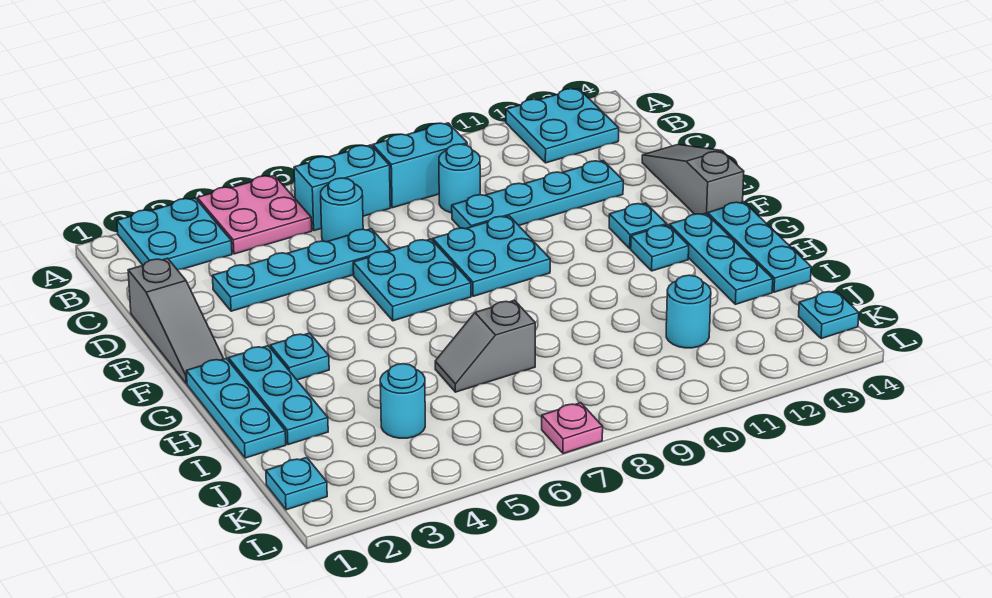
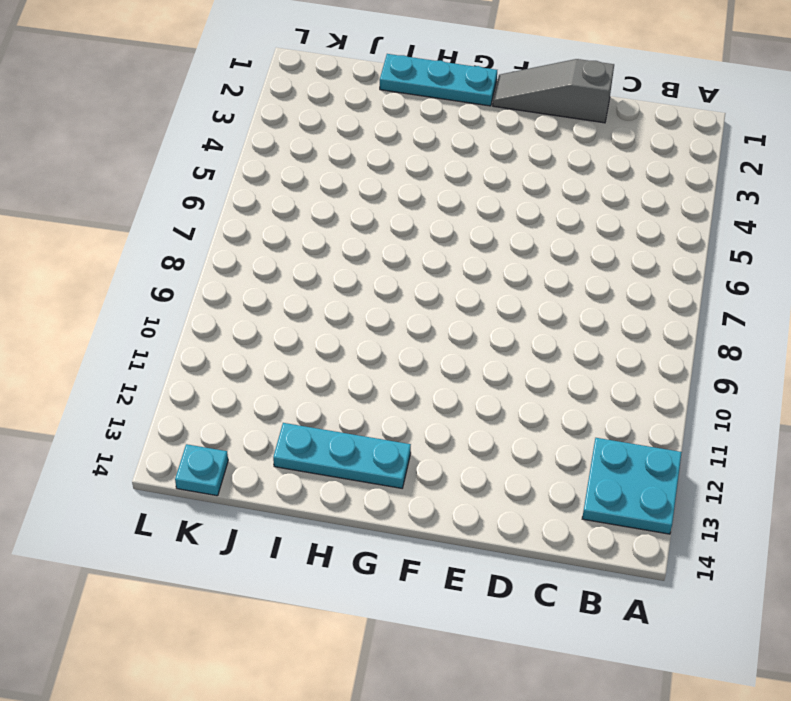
none -> cyan 2x2 plate [117,198,232,270]
none -> pink 2x2 plate [197,175,312,254]
none -> cyan 1x2 brick [294,145,390,231]

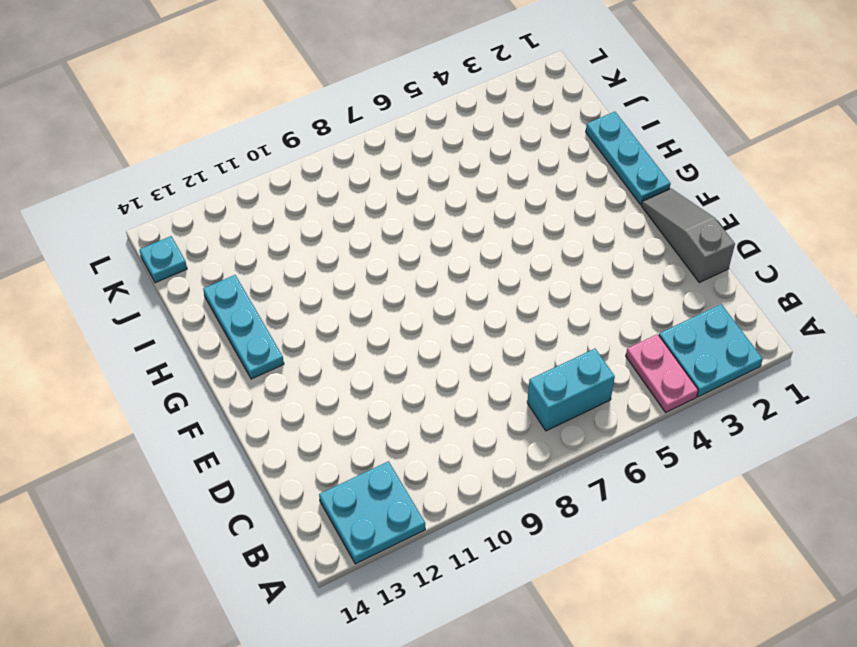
pink 1x2 plate [626,334,698,412] -> pink 2x2 plate [197,175,312,254]
none -> cyan 1x2 brick [373,123,467,208]
none -> cyan 1x1 round brick [321,178,363,242]
none -> cyan 1x1 round brick [439,144,480,213]

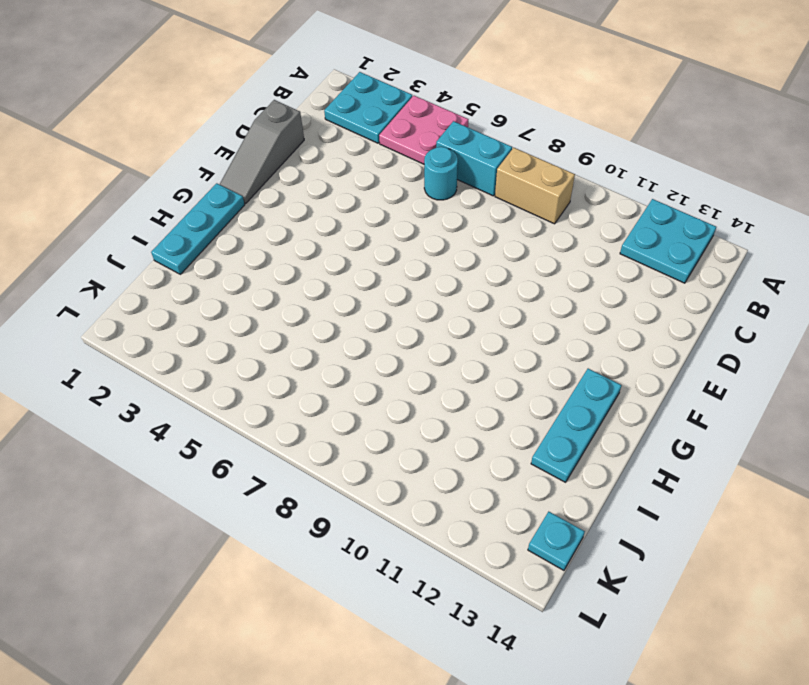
tan 1x2 brick [495,148,575,224] -> cyan 1x2 brick [373,123,467,208]
none -> cyan 1x1 round brick [439,144,480,213]
none -> cyan 1x4 plate [212,229,390,311]
none -> cyan 1x4 plate [452,161,623,229]

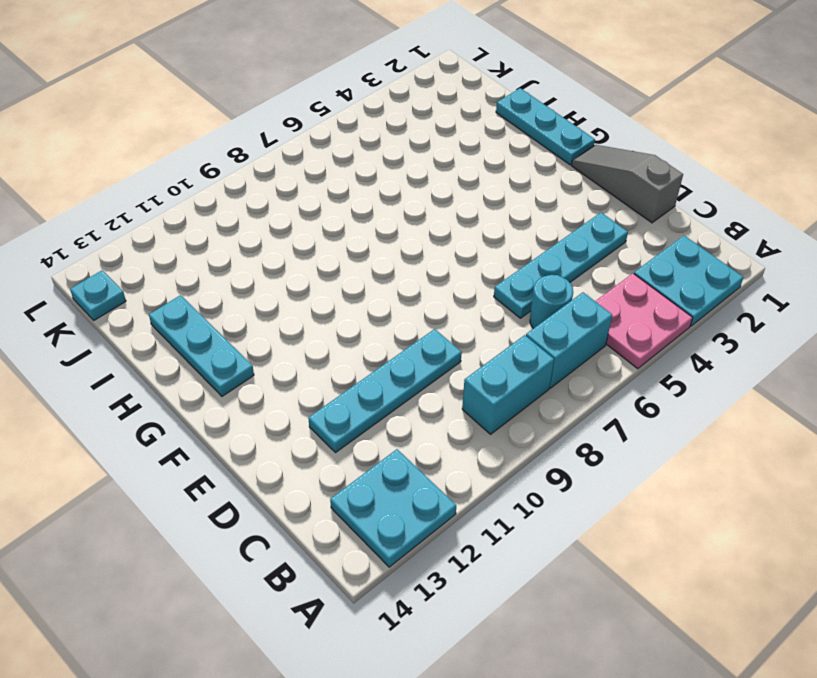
none -> cyan 1x1 round brick [439,144,480,213]
none -> grey 1x3 slope [642,145,744,215]
none -> cyan 2x2 plate [353,239,471,321]

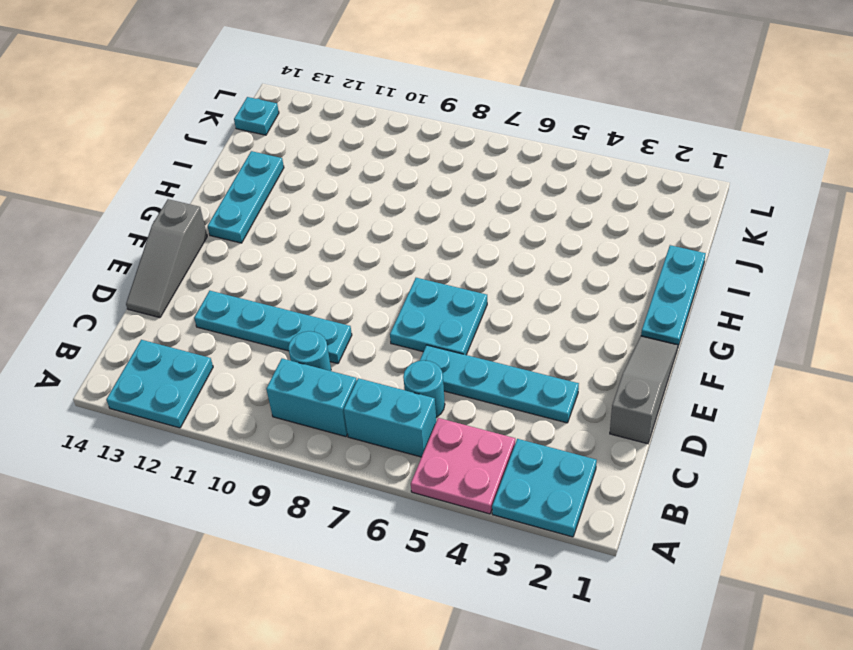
none -> cyan 2x2 plate [433,216,550,296]
none -> cyan 1x1 plate [609,203,667,249]
none -> cyan 1x3 plate [229,346,328,445]

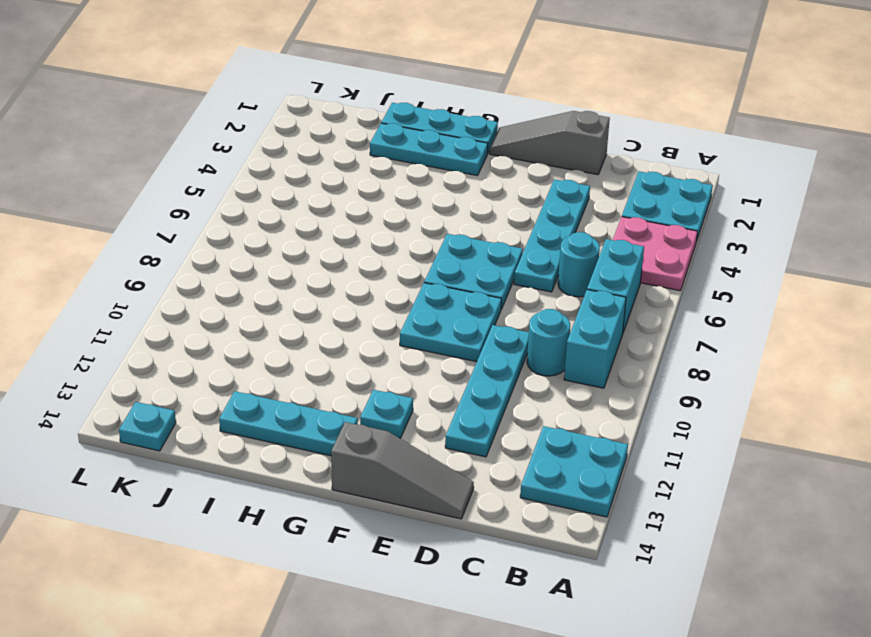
none -> cyan 1x1 plate [270,333,329,380]
none -> cyan 1x1 plate [631,225,689,271]
none -> cyan 1x3 plate [708,202,811,292]

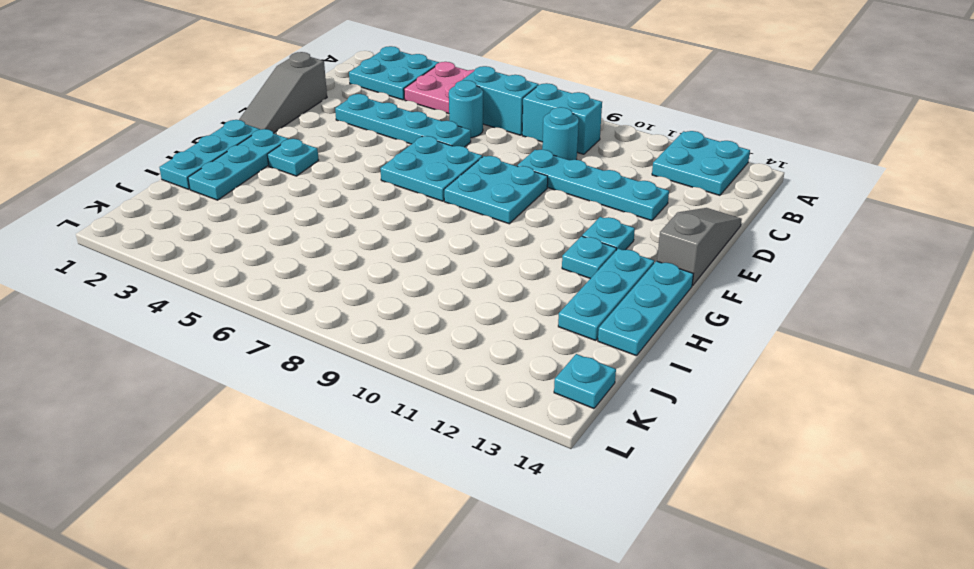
none -> grey 1x2 slope [435,300,535,392]
none -> cyan 1x1 round brick [380,364,425,438]
none -> cyan 1x1 round brick [666,275,711,348]

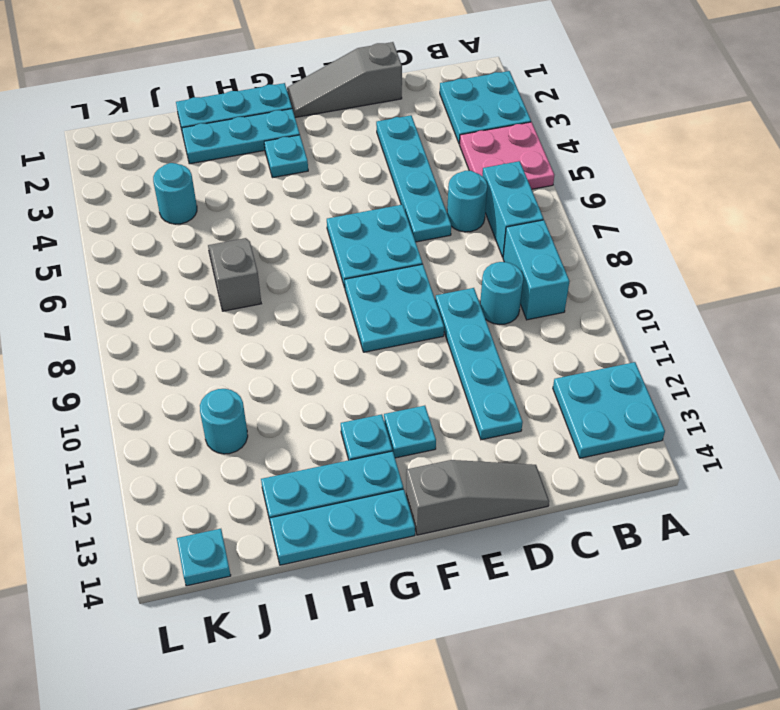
none -> cyan 1x1 plate [266,458,327,510]
none -> pink 1x1 plate [542,403,603,454]

